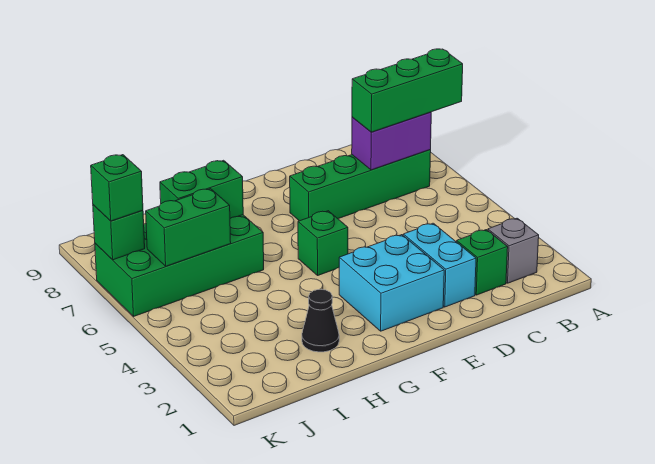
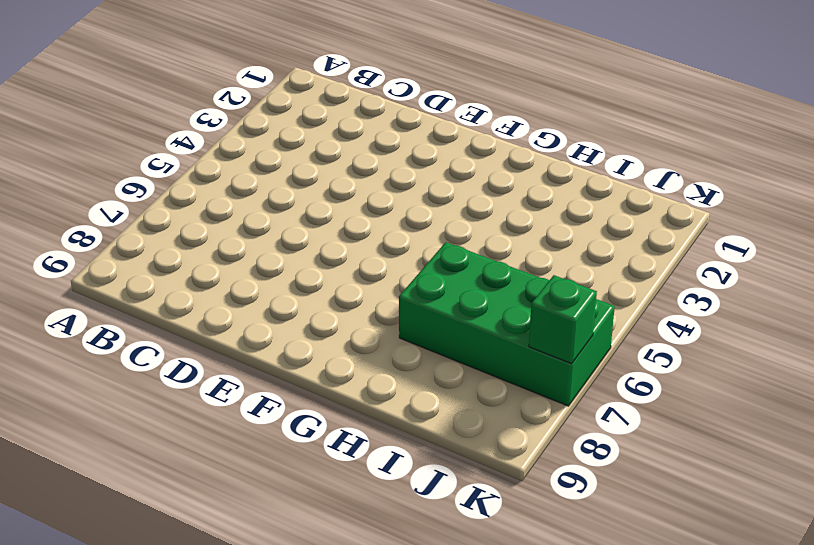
none -> grey 1x1 brick [488,218,539,283]
none -> green 1x4 brick [290,150,431,221]
none -> green 1x1 brick [457,230,508,295]

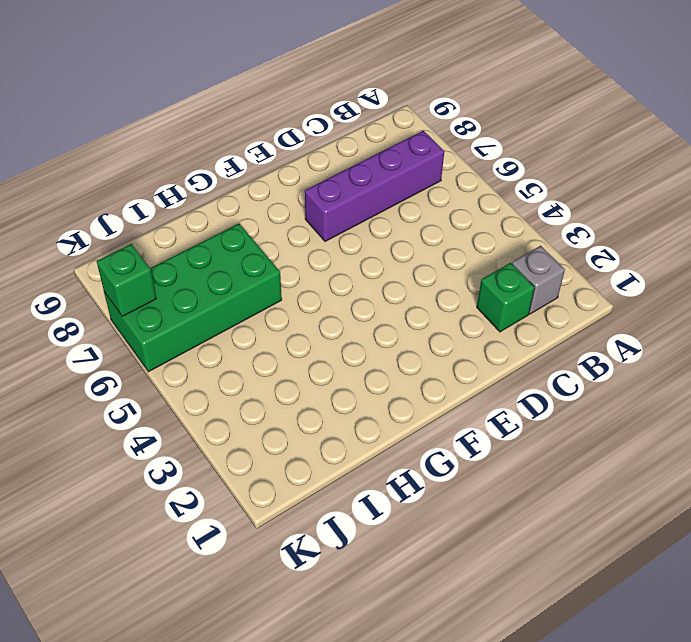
purple 1x4 brick [305,131,444,241] -> green 1x4 brick [290,150,431,221]
none -> cyan 1x2 brick [403,223,476,307]
none -> cyan 2x2 brick [339,235,444,331]
none -> green 1x1 brick [298,211,348,275]

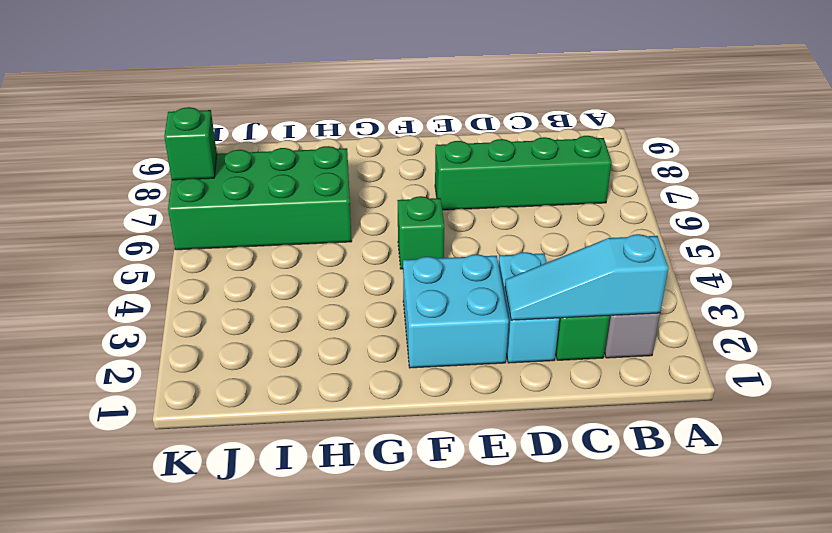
cyan 1x3 slope [505,234,668,320] -> none
none -> black 1x1 cone [302,289,339,352]
none -> purple 1x2 brick [352,112,431,170]
none -> green 1x2 brick [160,160,243,218]

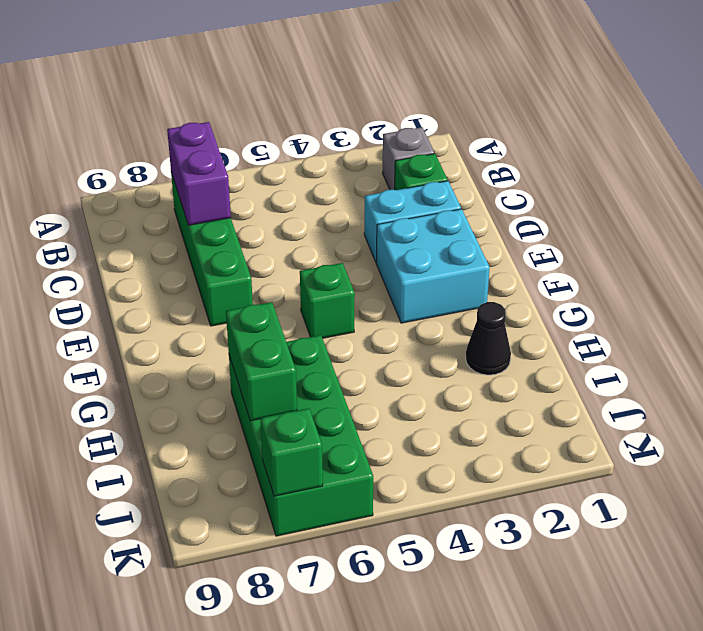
none -> green 1x2 brick [146,189,231,266]
none -> green 1x3 brick [352,49,463,132]
none -> green 1x1 brick [91,155,143,221]

